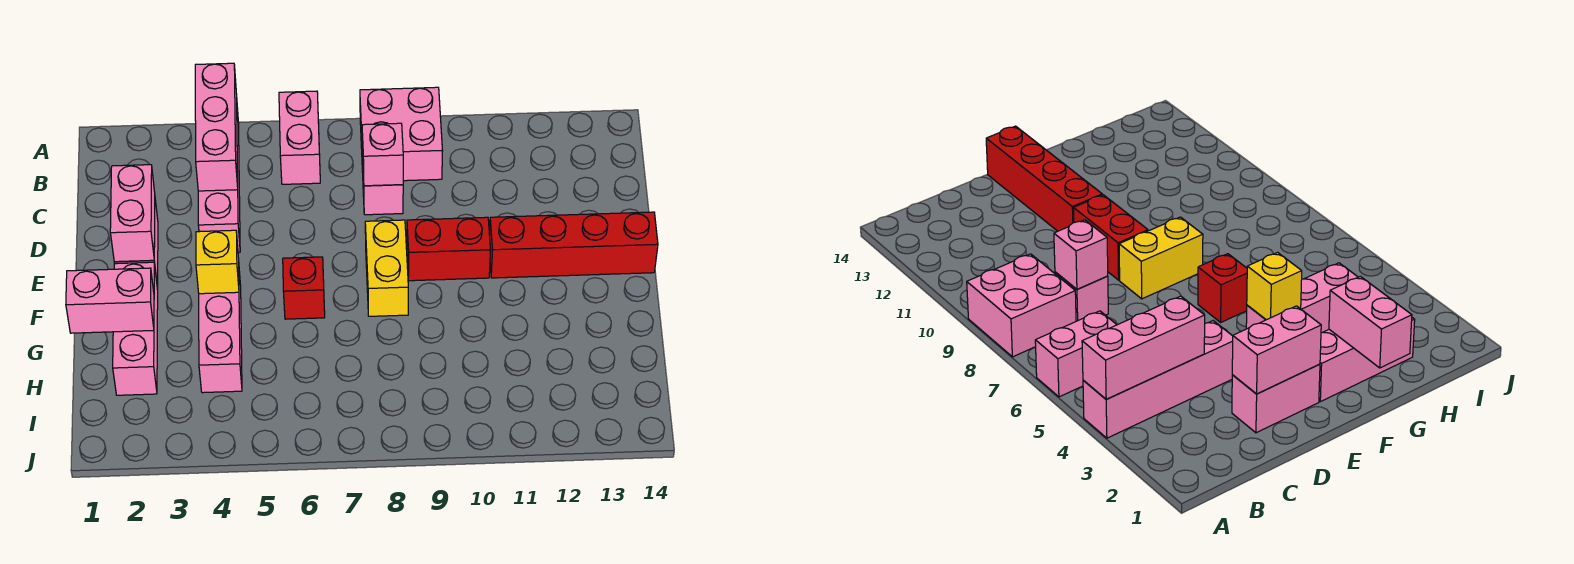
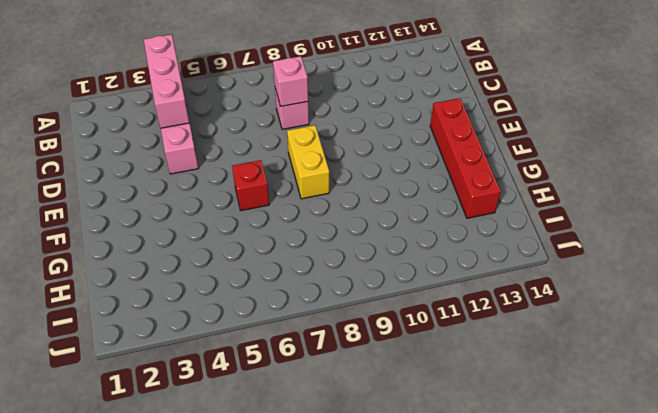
red 1x4 brick [430,98,501,218] -> red 1x4 brick turned to [489,212,658,278]
none -> pink 1x2 brick [279,91,320,184]
none -> pink 2x2 brick [360,87,443,181]
none -> pink 1x2 brick [1232,364,1320,433]

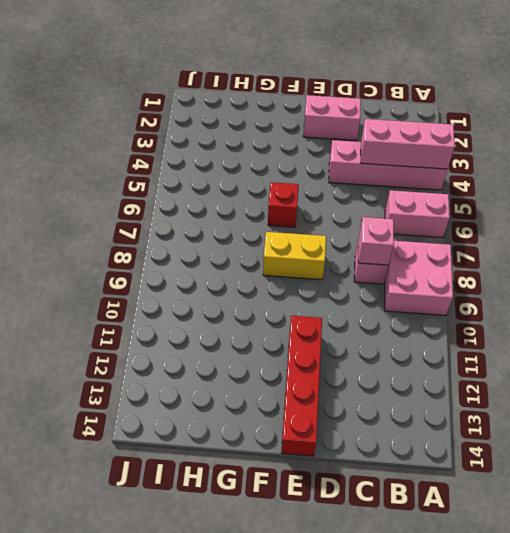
none -> red 1x2 brick [407,217,491,281]
none -> pink 1x3 brick [113,262,158,395]
none -> pink 1x3 brick [199,272,242,393]

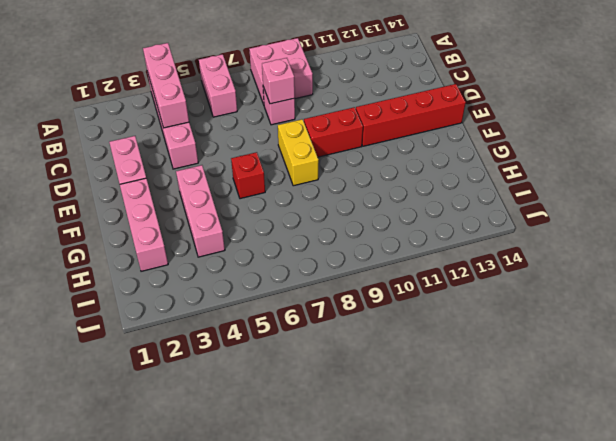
none -> pink 1x2 brick [110,165,155,262]
none -> yellow 1x1 brick [196,230,239,294]
none -> pink 1x2 brick [66,268,154,333]

